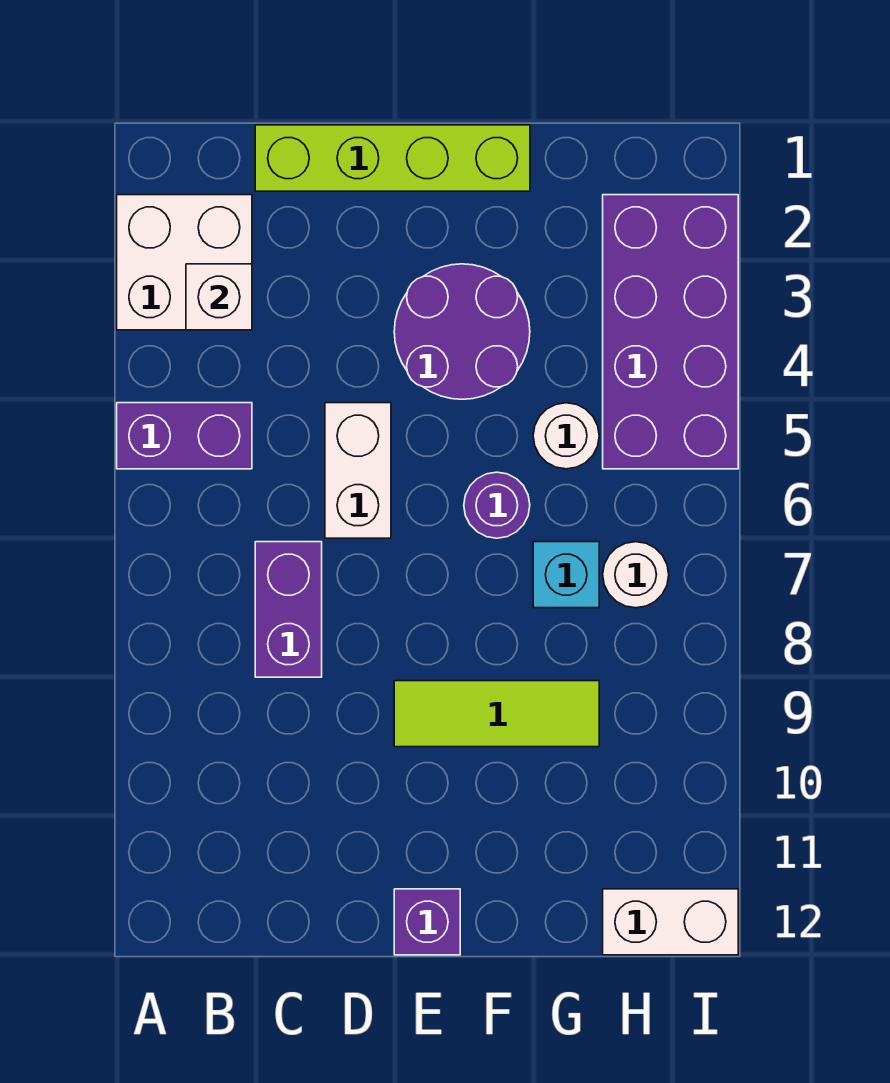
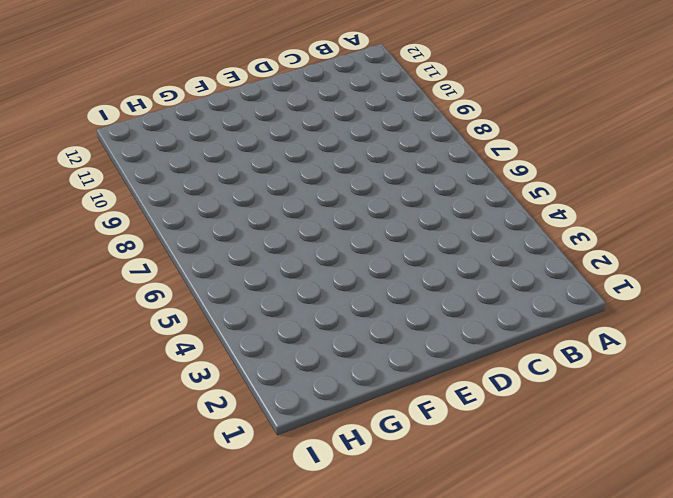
none -> white 2x2 brick [117,195,252,330]
none -> purple 1x2 brick [117,403,252,469]
none -> lime 1x4 brick [255,125,530,191]

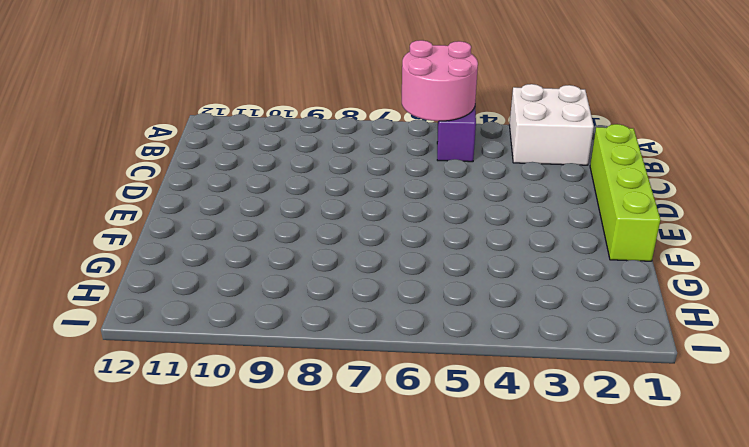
pink 2x2 round brick [402,40,478,121] -> none
none -> purple 1x2 brick [255,542,322,677]
none -> white 1x2 brick [325,403,391,538]
none -> purple 2x2 round brick [394,264,530,399]

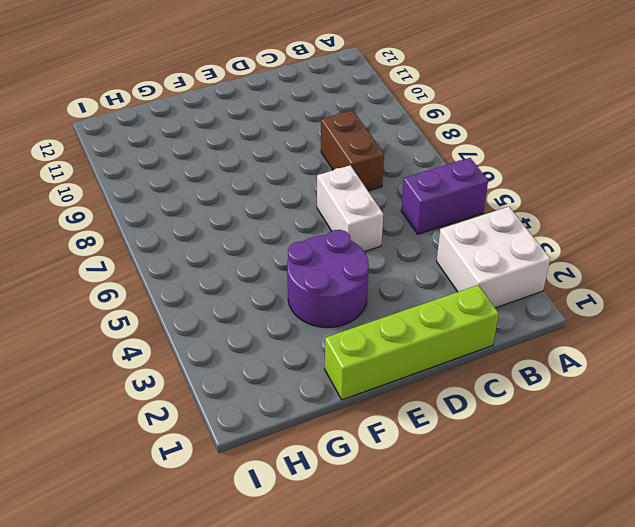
brown 1x2 brick [321,110,384,191] -> purple 1x2 brick [255,542,322,677]
none -> lime 1x3 tile [394,681,599,747]
none -> purple 1x1 brick [394,889,460,955]
none -> purple 1x1 round brick [464,472,530,538]

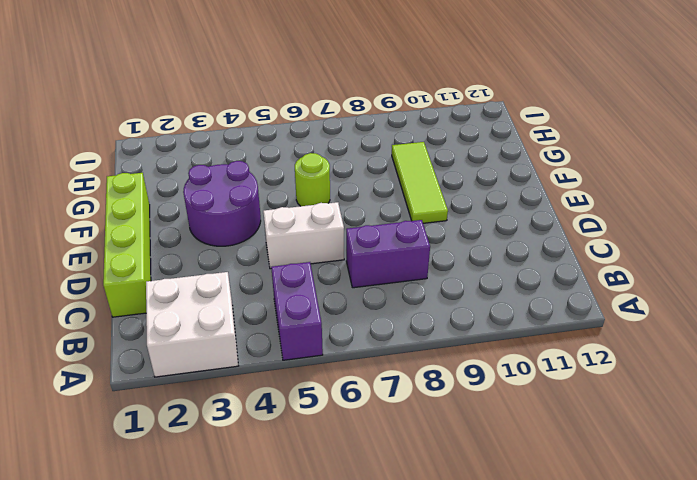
lime 1x1 round brick [295,153,330,206] -> purple 1x1 round brick [464,472,530,538]
none -> purple 1x1 brick [394,889,460,955]
none -> white 1x1 round brick [533,403,599,469]
none -> cyan 1x1 brick [533,542,599,608]

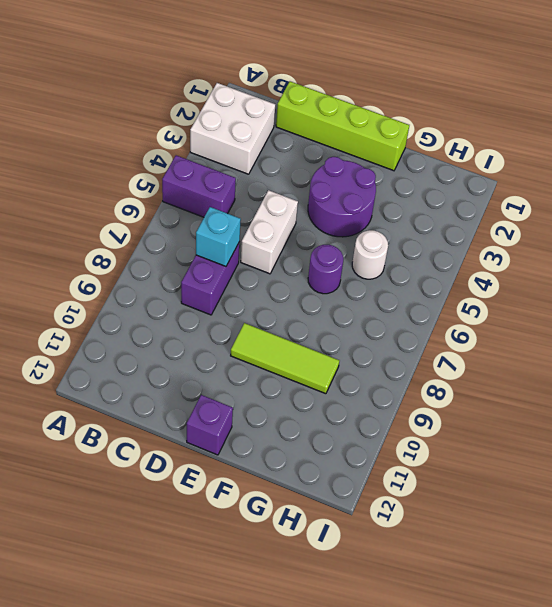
cyan 1x1 brick [196,207,241,266] -> cyan 1x1 brick moved to [533,542,599,608]
none -> purple 2x4 brick [603,195,738,469]
none -> white 1x1 round brick [603,542,669,608]
none -> white 1x2 brick [603,889,738,955]

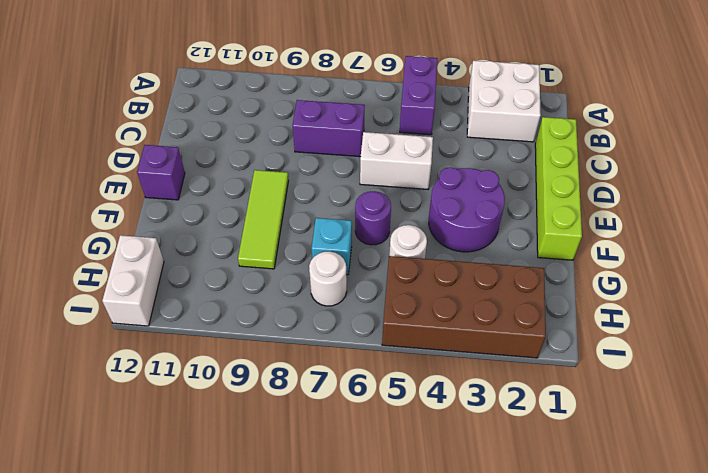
brown 2x4 brick [382,256,546,358] -> purple 2x4 brick [603,195,738,469]
none -> white 1x1 brick [186,264,252,330]

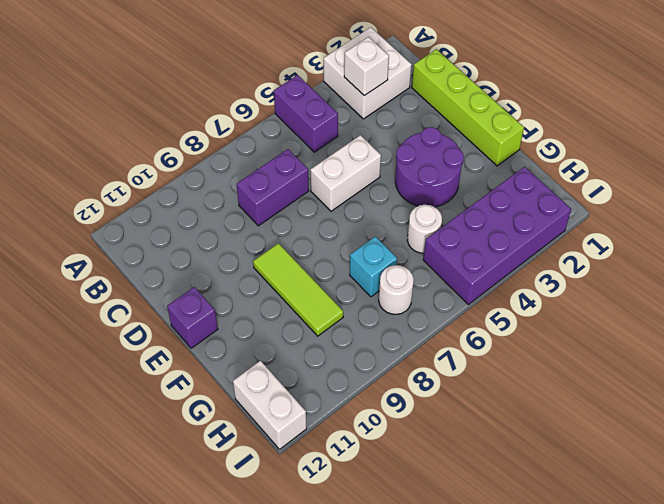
none -> purple 1x1 round brick [464,472,530,538]

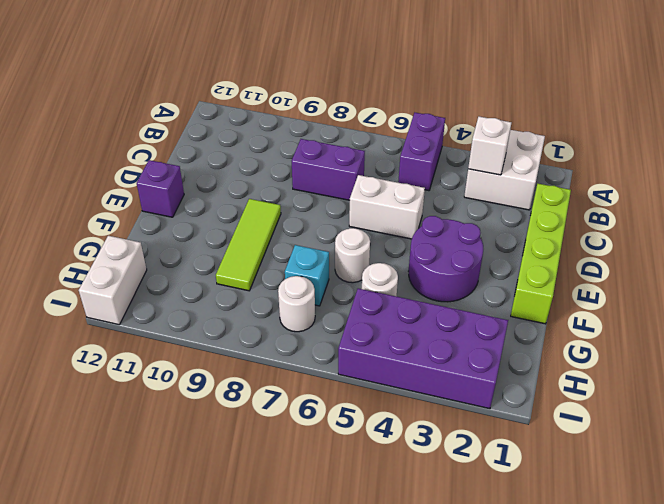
white 1x1 round brick [335,228,370,283] -> purple 1x1 round brick [464,472,530,538]

